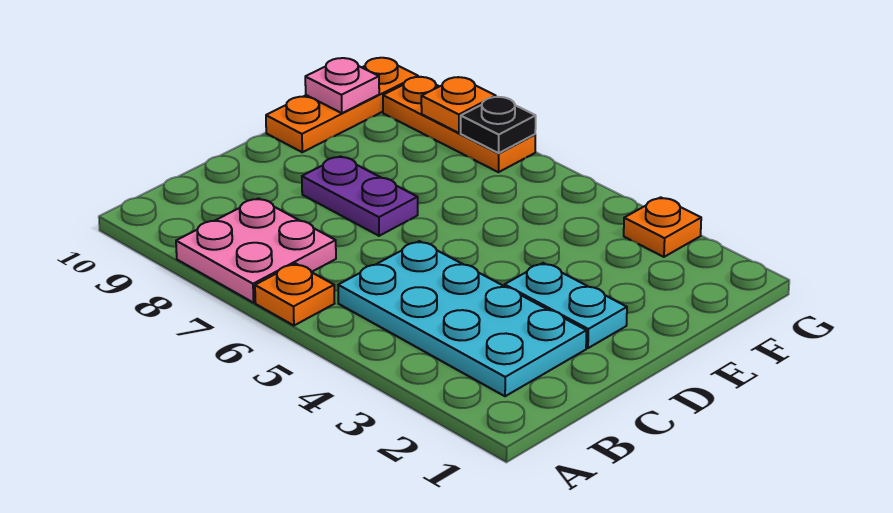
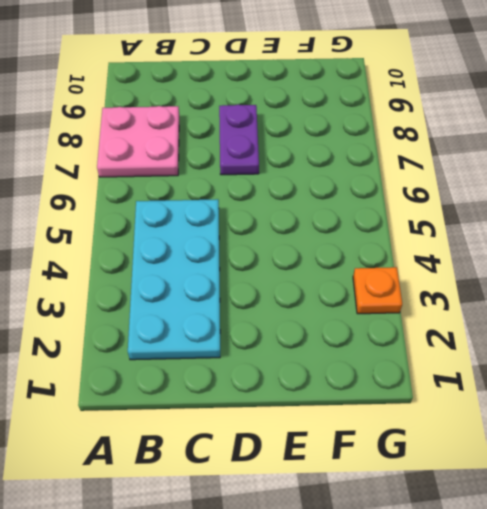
none -> orange 1x1 plate [255,264,334,326]
none -> cyan 1x2 plate [505,263,627,348]

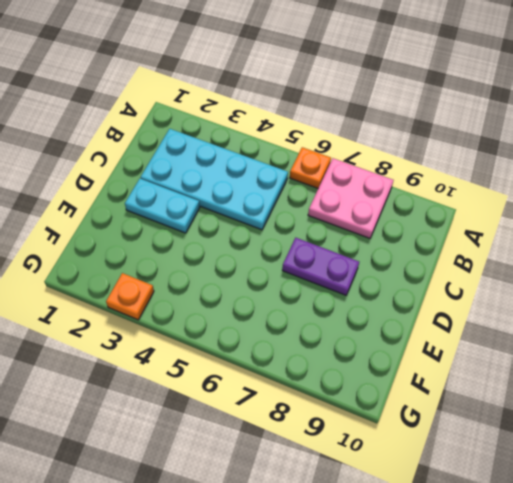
none -> orange 1x3 plate [266,58,418,152]
none -> orange 1x3 plate [383,77,535,172]

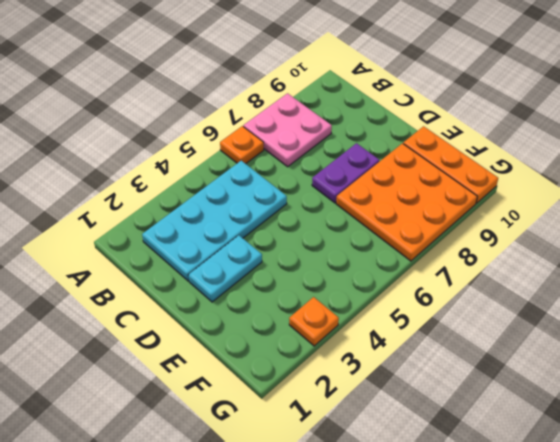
orange 3x3 plate [336,143,477,261] -> orange 1x3 plate [383,77,535,172]
none -> pink 1x1 plate [305,58,379,113]
none -> black 1x1 plate [461,97,536,153]

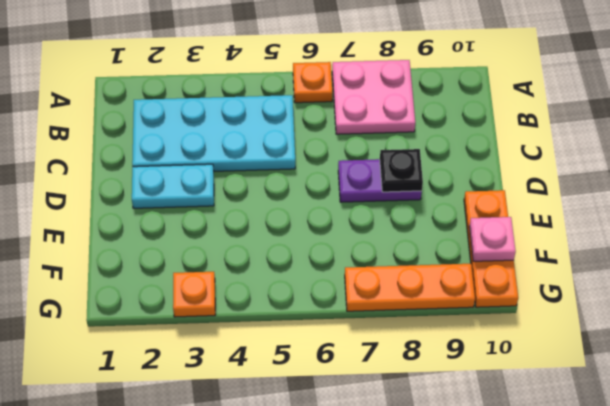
black 1x1 plate [380,149,423,192] -> black 1x1 plate moved to [461,97,536,153]
none -> orange 1x1 plate [421,77,496,133]

